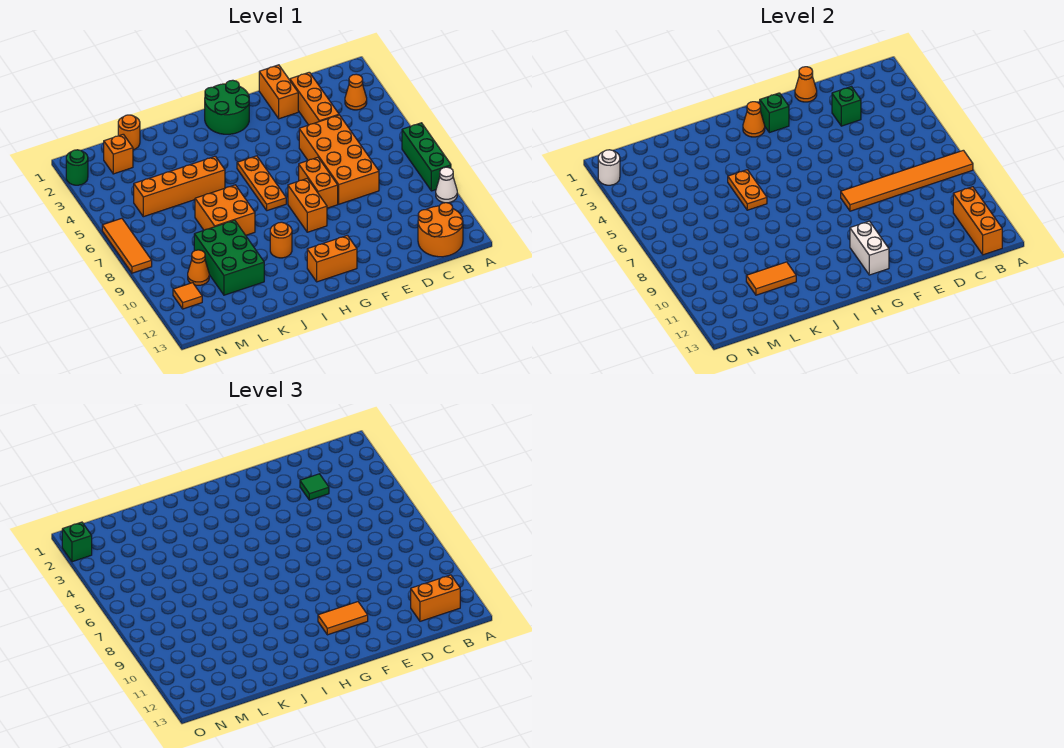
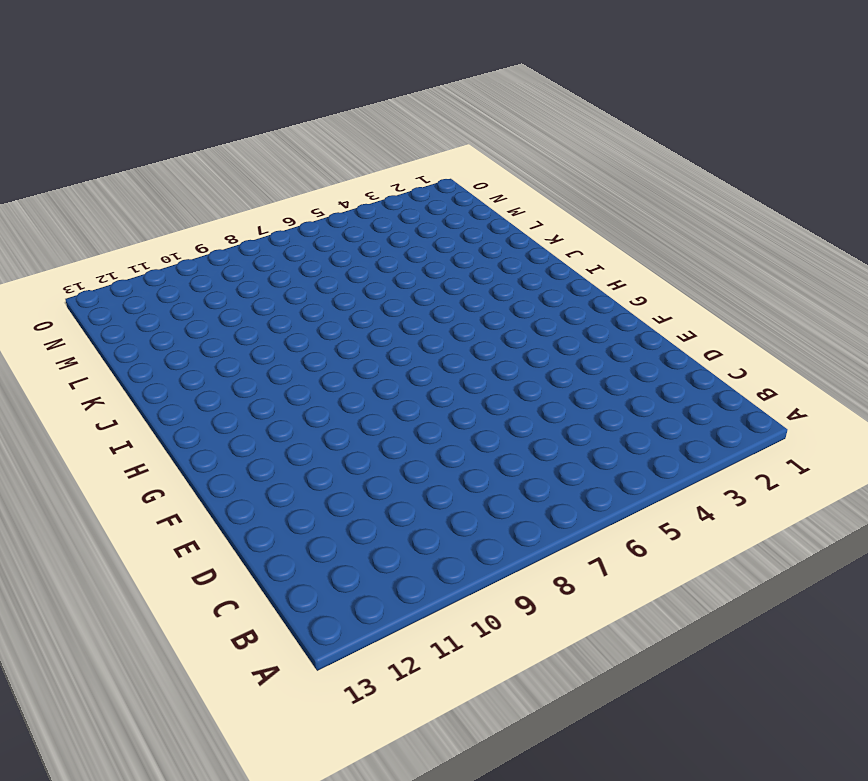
none -> green 1x3 brick [402,123,451,191]
none -> white 1x1 cone [436,167,457,203]
none -> orange 1x1 cone [345,74,367,110]
none -> orange 2x2 round brick [418,203,463,257]

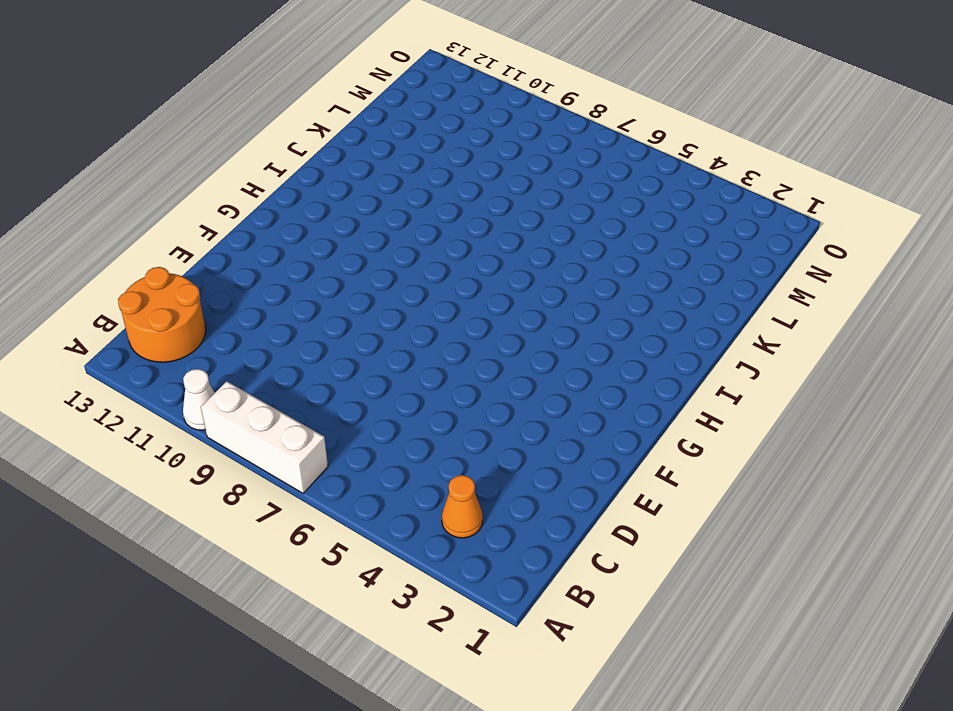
white 1x3 brick [201,381,328,493] -> green 1x3 brick [402,123,451,191]
none -> orange 1x3 brick [290,72,339,125]
none -> orange 2x4 brick [299,115,379,204]
none -> orange 1x2 brick [259,65,298,119]
none -> orange 1x2 brick [299,157,338,208]

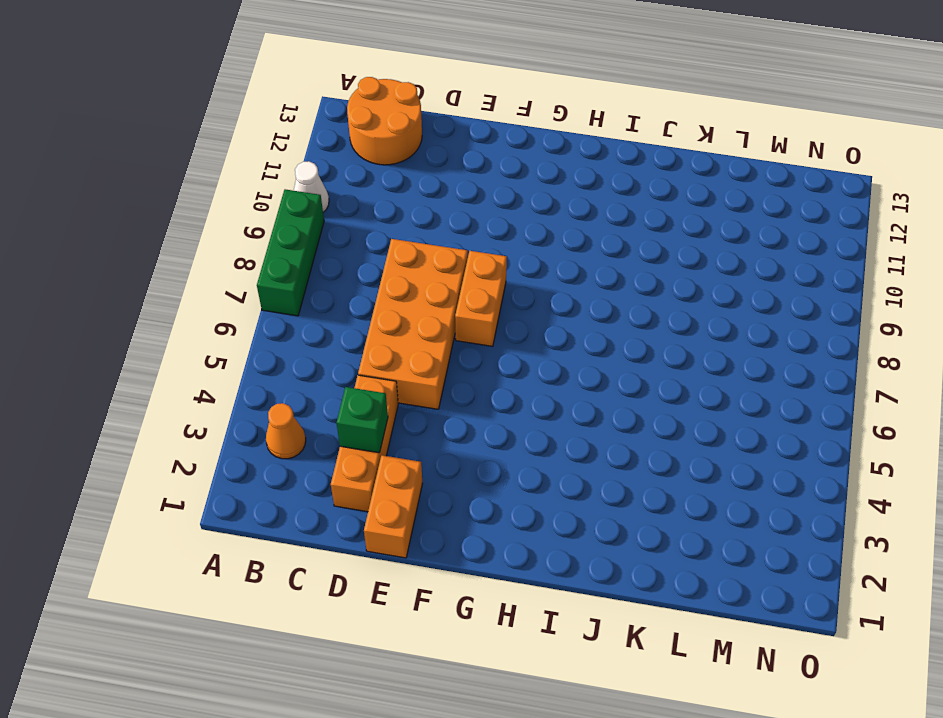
none -> green 2x2 round brick [205,80,249,134]
none -> orange 1x2 brick [288,178,327,232]
none -> orange 1x2 brick [307,235,357,282]
none -> orange 1x3 plate [237,156,286,211]

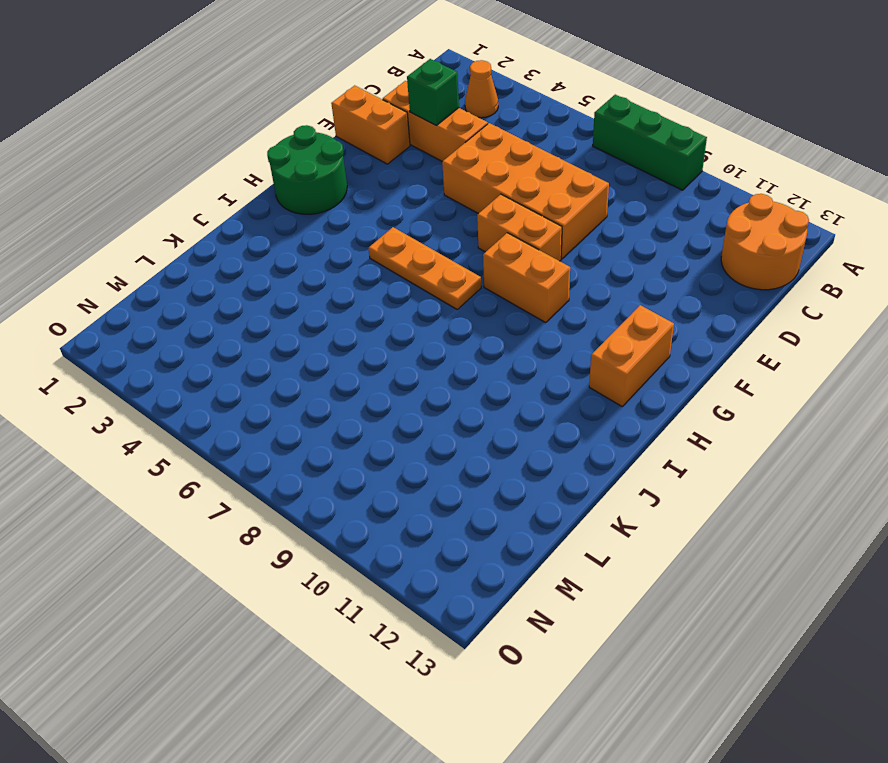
none -> white 1x1 cone [436,167,457,203]
none -> orange 1x1 round brick [270,222,292,258]
none -> orange 1x4 brick [134,156,225,217]
none -> orange 2x2 brick [195,185,255,235]

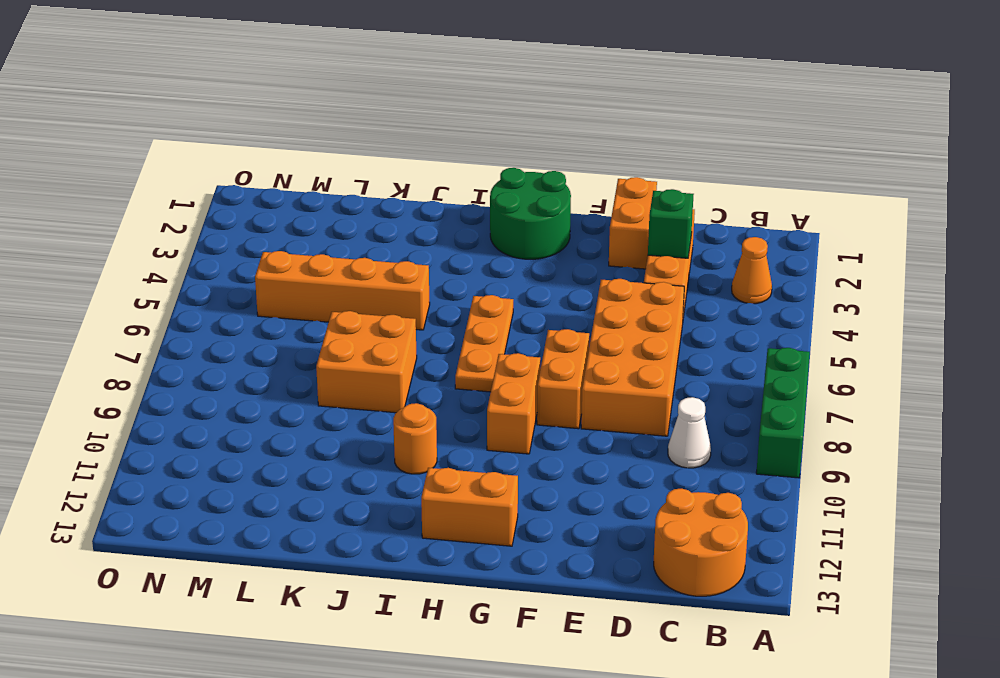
white 1x1 cone [668,397,711,468] -> white 1x1 cone moved to [436,167,457,203]
none -> green 2x3 brick [194,220,264,295]
none -> orange 1x1 round brick [118,115,140,150]
none -> orange 1x1 brick [104,134,133,174]
none -> orange 1x1 cone [188,250,209,285]

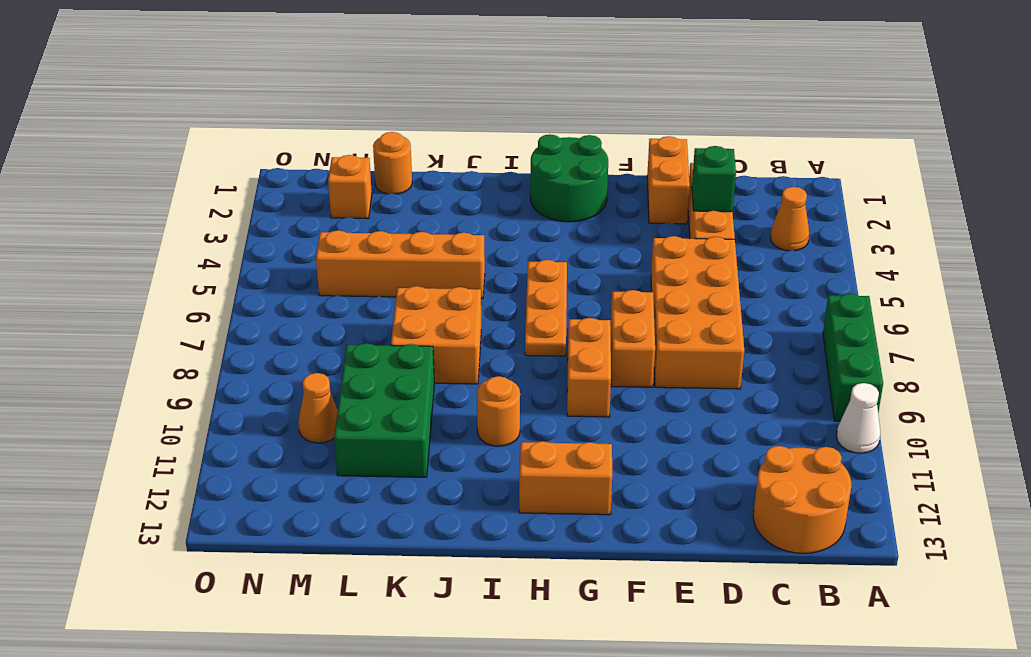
none -> orange 1x1 tile [173,283,202,309]
none -> green 1x1 round brick [66,150,88,185]
none -> orange 1x3 tile [102,218,152,273]
none -> orange 1x6 tile [841,150,973,211]

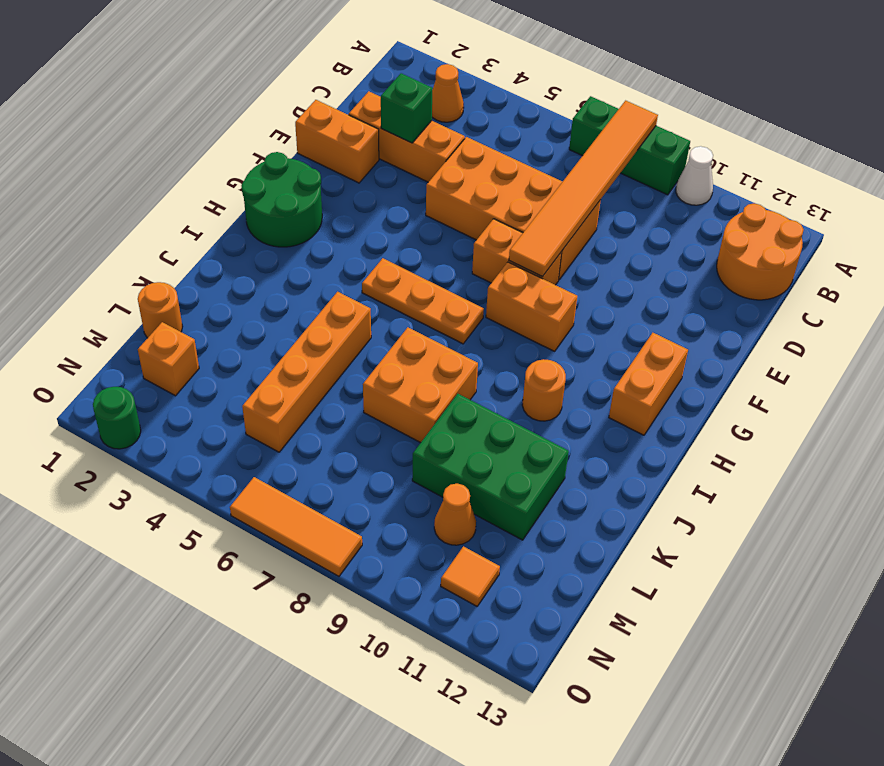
none -> orange 1x3 brick [953,187,1002,255]
none -> orange 1x1 cone [795,67,817,102]
none -> green 1x1 brick [760,93,789,133]
none -> white 1x2 brick [850,221,889,275]

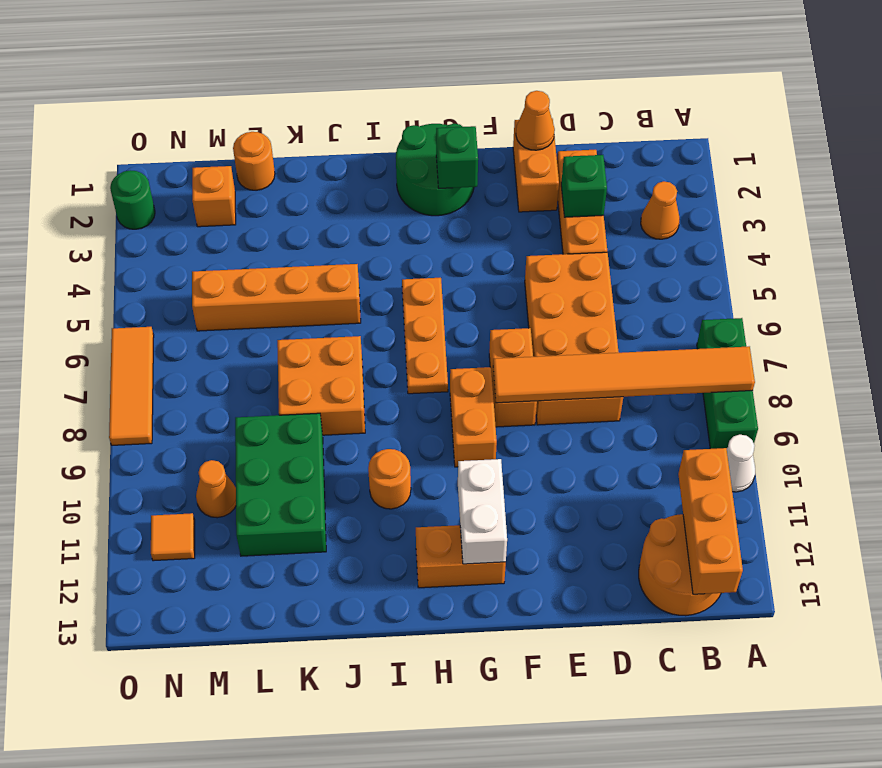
none -> orange 1x1 cone [743,102,765,137]
none -> orange 1x2 plate [728,170,767,210]
none -> orange 1x2 tile [746,262,796,295]
none -> white 1x1 round brick [598,150,620,185]

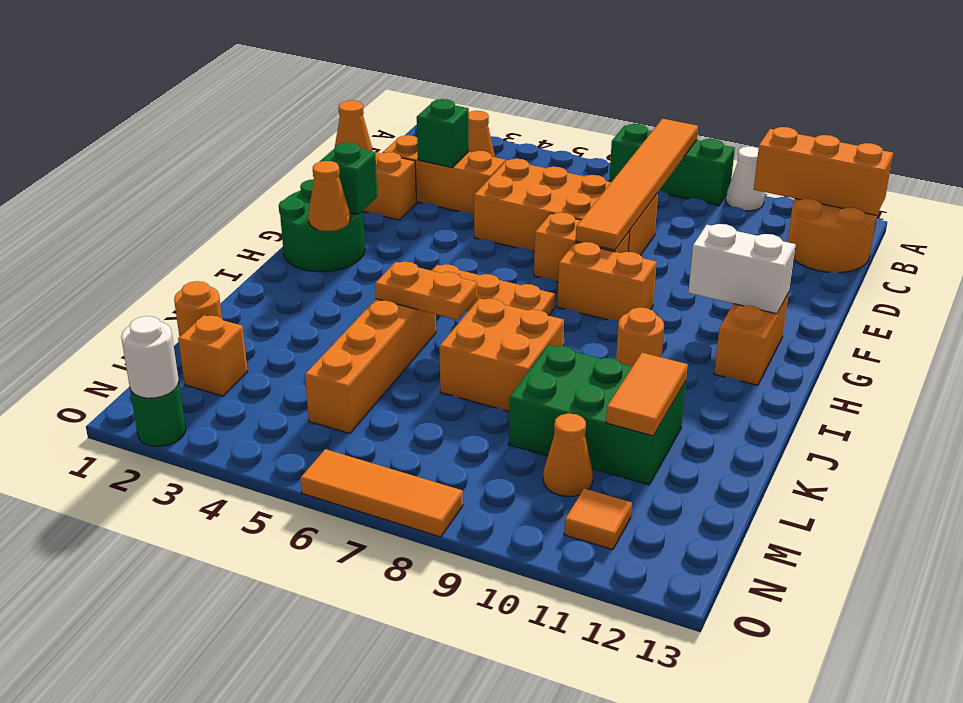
none -> orange 1x2 brick [411,575,460,621]
none -> green 1x1 tile [300,474,329,500]
none -> orange 1x2 tile [318,602,368,635]
none -> green 1x1 brick [62,522,92,562]

